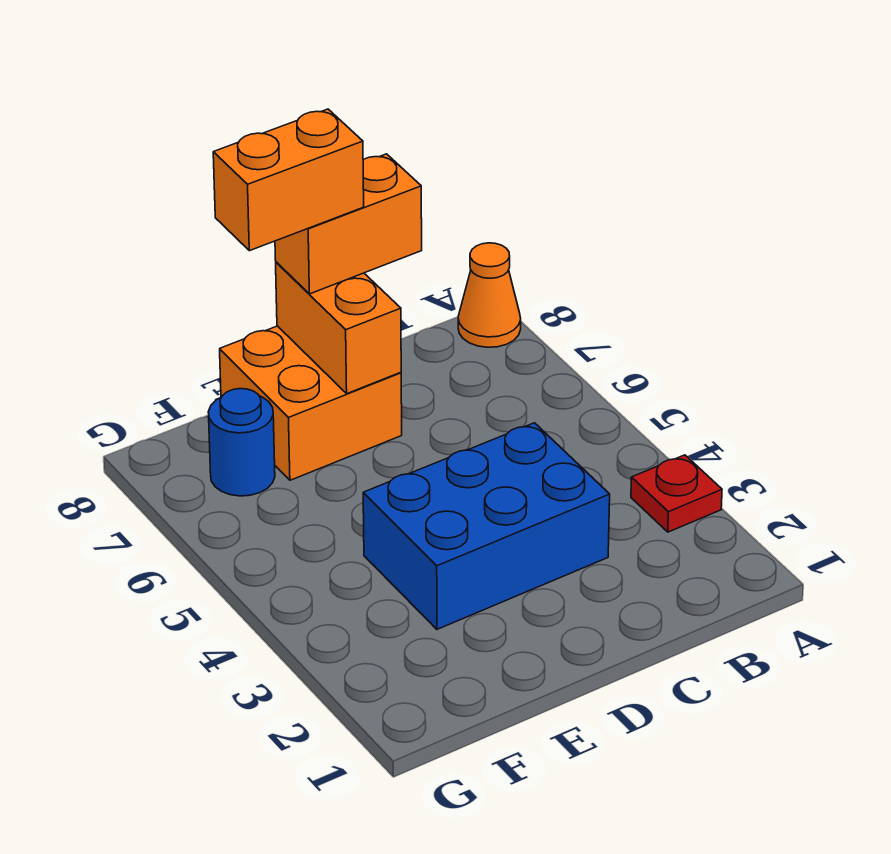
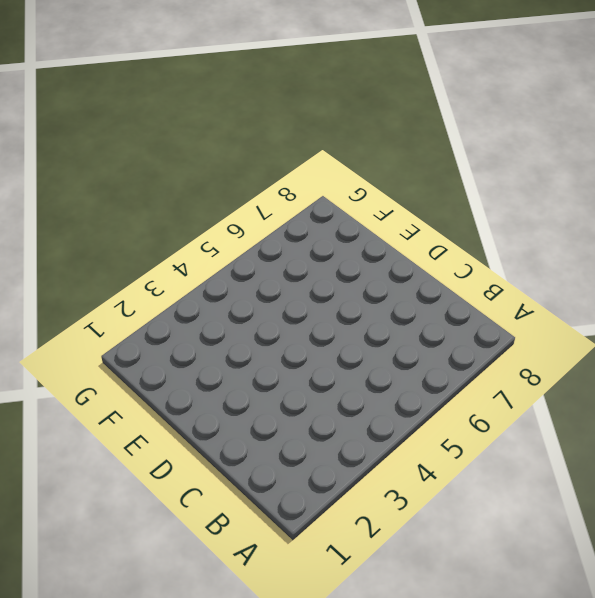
none -> red 1x1 plate [631,455,722,532]
none -> orange 1x1 cone [458,243,521,347]

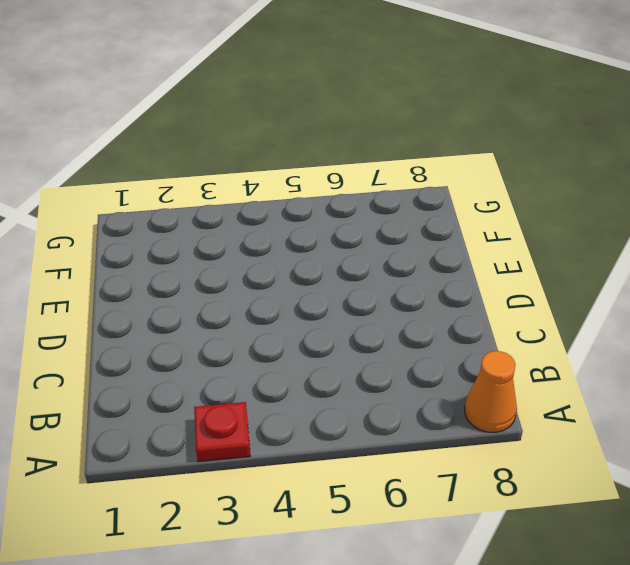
none -> blue 2x3 brick [363,423,610,629]
none -> orange 2x2 brick [220,326,402,480]

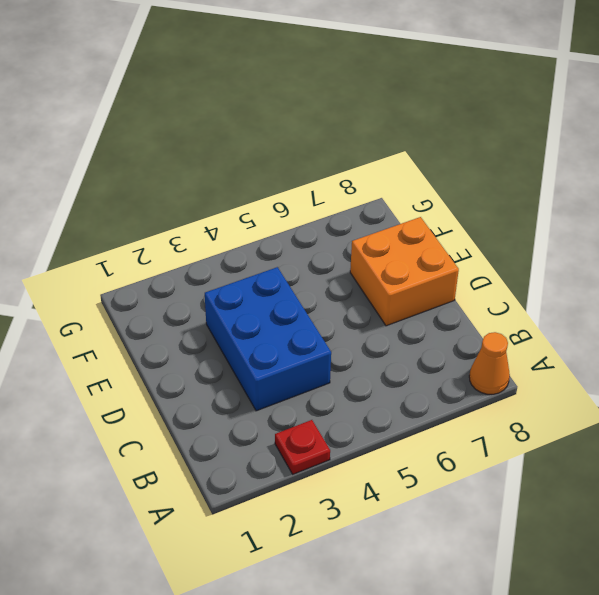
none -> blue 1x1 round brick [208,389,275,496]
none -> orange 1x2 brick [276,262,401,394]

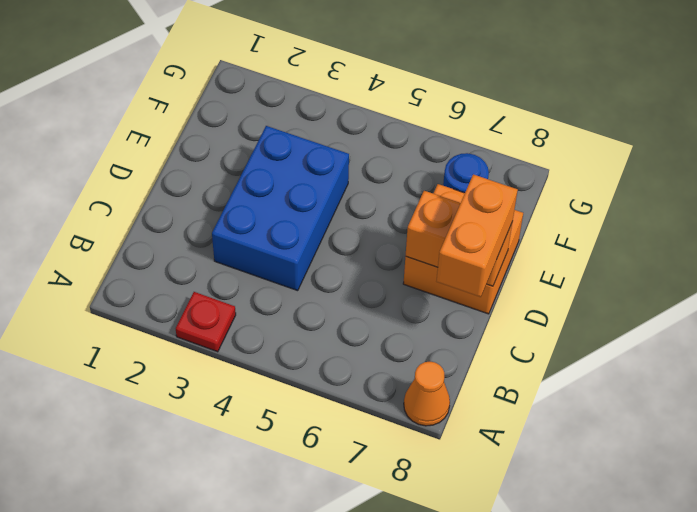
none -> orange 1x2 brick [213,109,364,251]

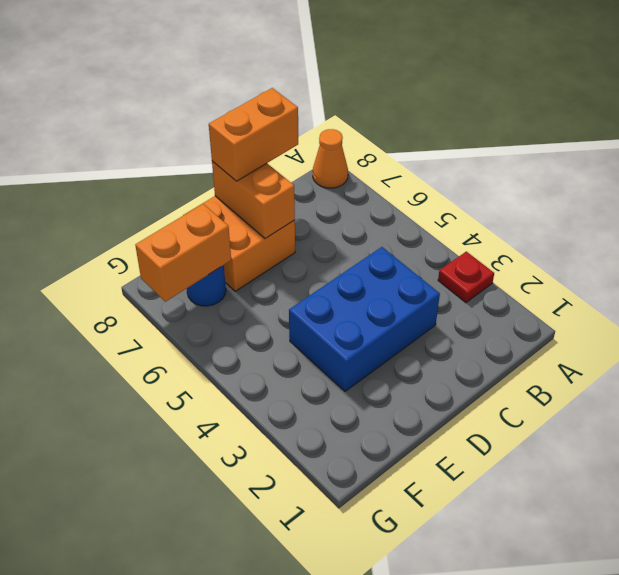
orange 1x2 brick [135,204,231,302] -> orange 1x2 brick moved to [213,109,364,251]

